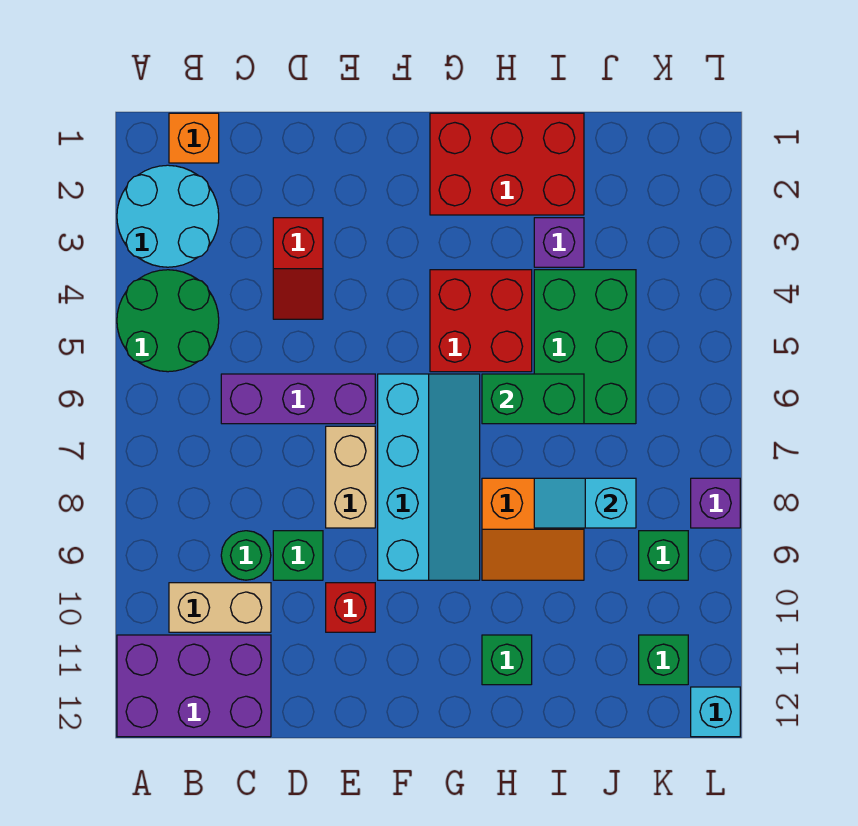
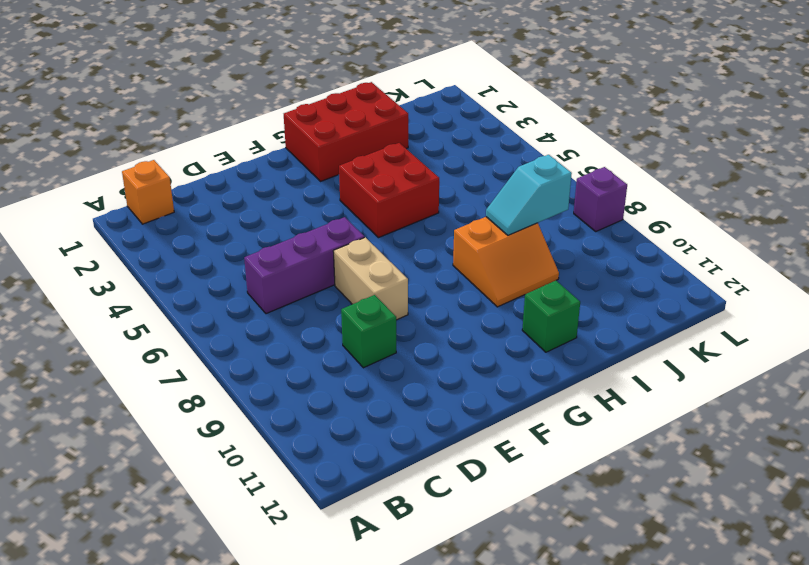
none -> cyan 2x2 round brick [117,165,219,267]
none -> green 2x2 round brick [117,270,219,372]
none -> purple 2x3 brick [117,635,271,737]

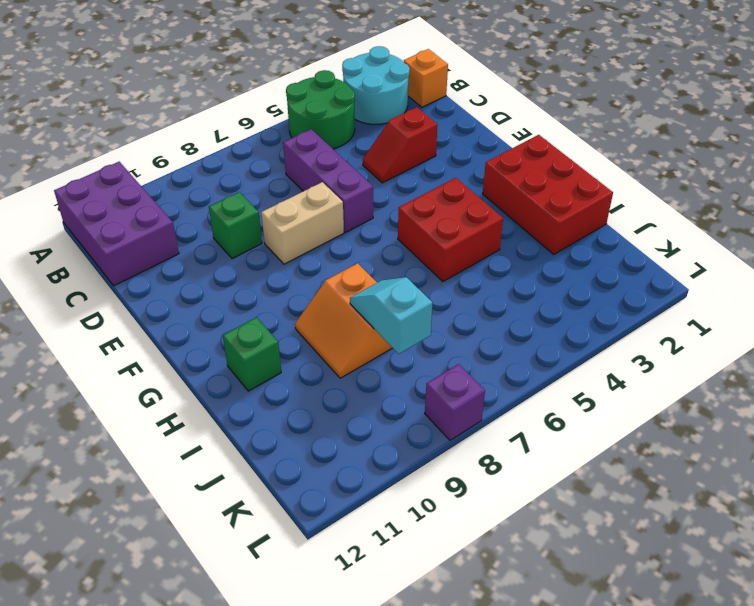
none -> tan 1x2 brick [169,583,271,632]
none -> green 1x1 round brick [221,531,271,580]
none -> red 1x1 brick [326,583,375,632]

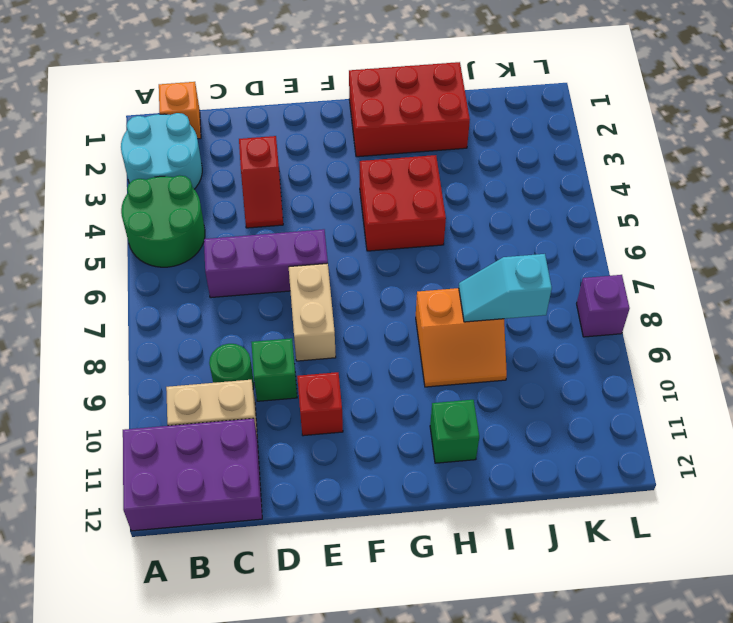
none -> cyan 2x4 slope [378,374,480,580]
none -> purple 1x1 brick [534,218,584,267]
none -> green 2x3 brick [534,270,636,424]

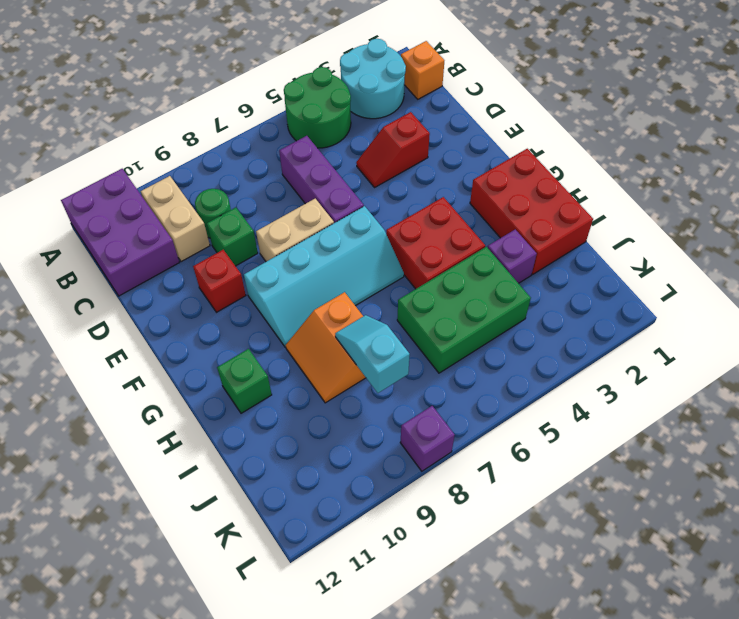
none -> green 1x1 brick [639,531,688,580]
none -> green 1x1 brick [639,635,688,685]
none -> cyan 1x1 brick [691,687,740,737]

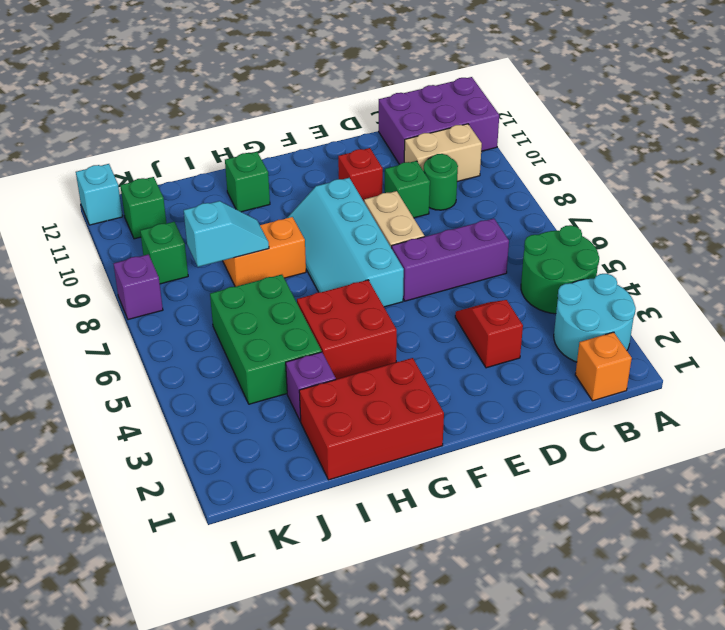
none -> green 1x2 brick [482,374,584,424]

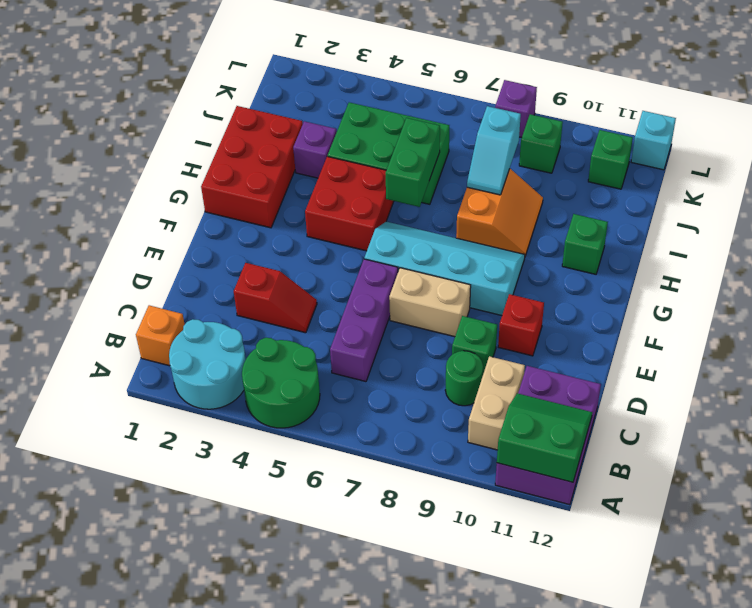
green 2x2 slope [497,393,592,482] -> none

